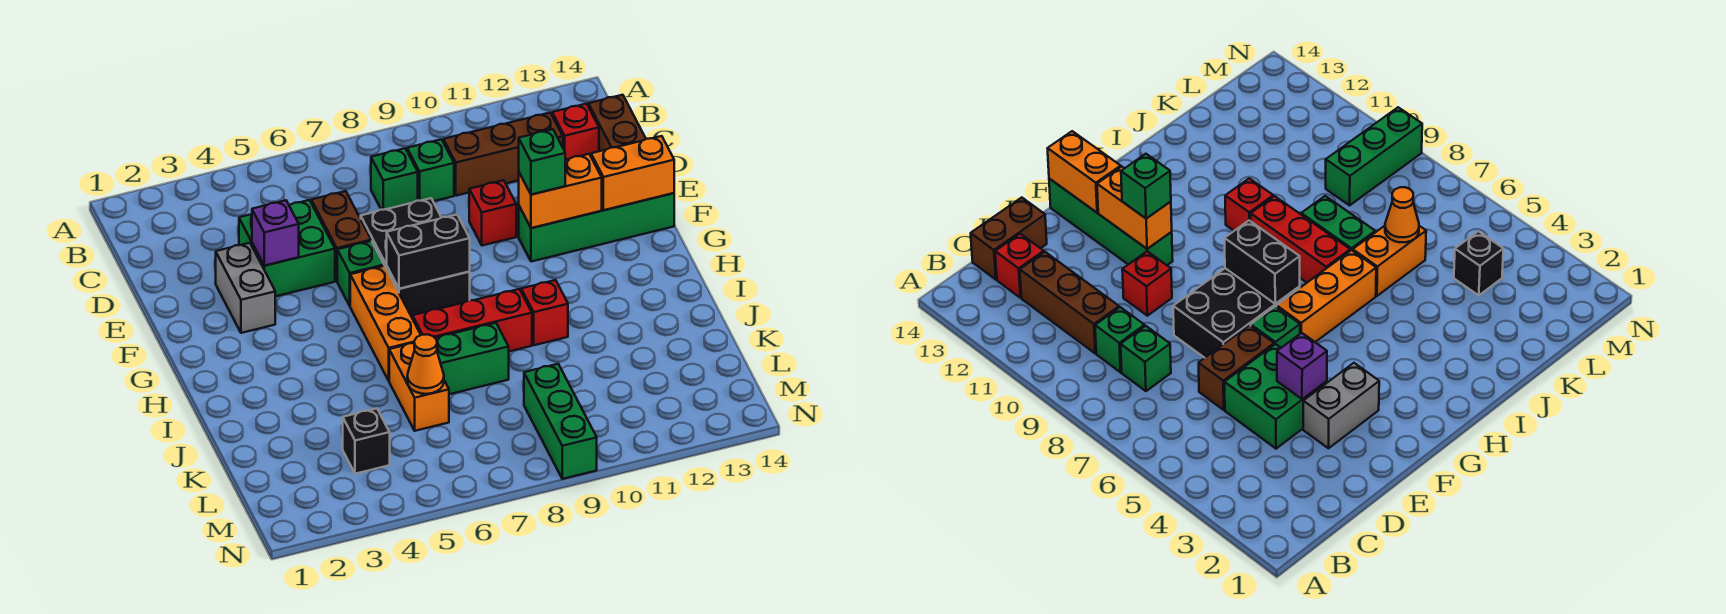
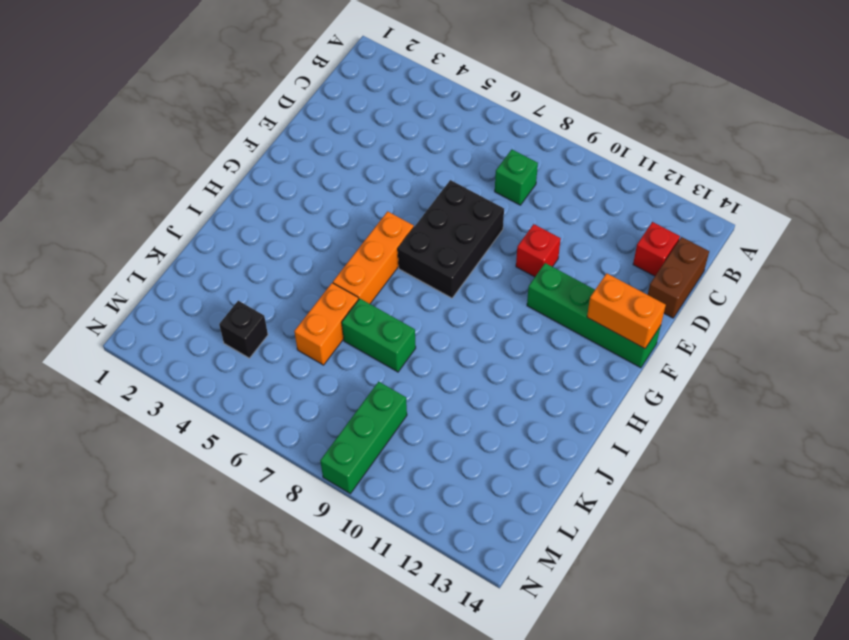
none -> green 1x1 brick [407,139,454,201]
none -> brown 1x3 brick [443,113,563,196]
none -> green 2x2 brick [239,200,335,296]

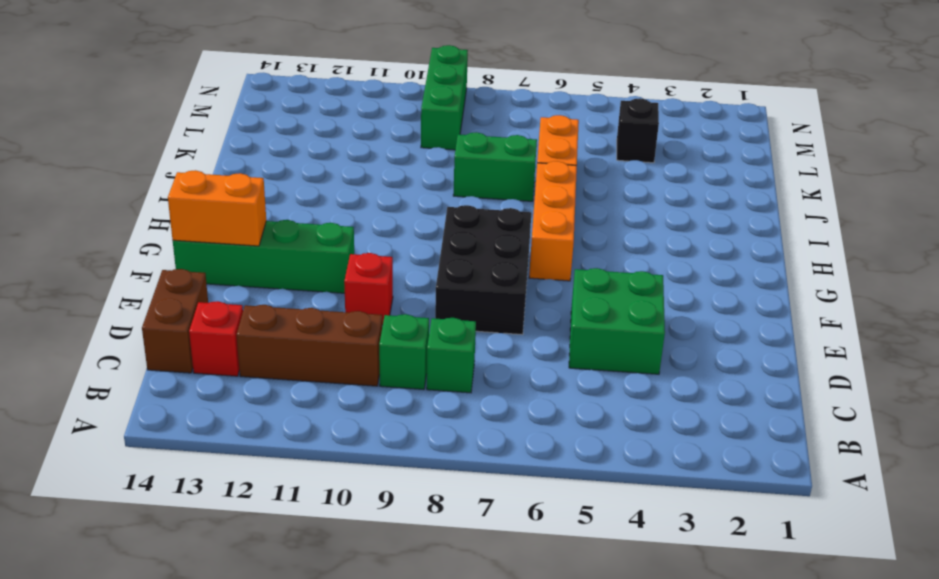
none -> brown 1x2 brick [311,191,371,281]
none -> grey 1x2 brick [216,243,275,333]
none -> green 1x1 brick [337,241,384,306]

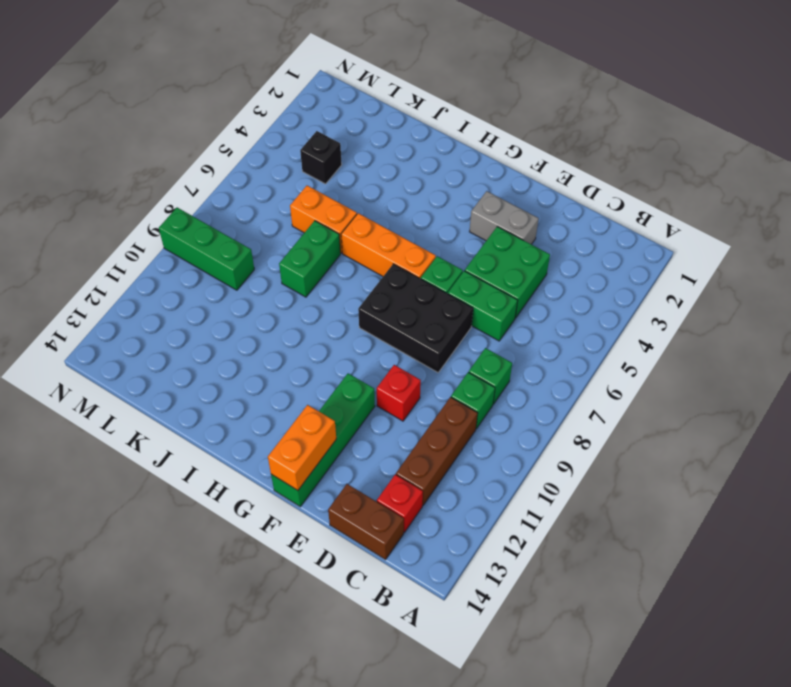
green 1x2 brick [448,271,518,341] -> brown 1x2 brick [311,191,371,281]
none -> red 1x3 brick [413,289,532,351]
none -> red 1x1 brick [521,280,568,345]
none -> purple 1x1 brick [252,200,299,266]

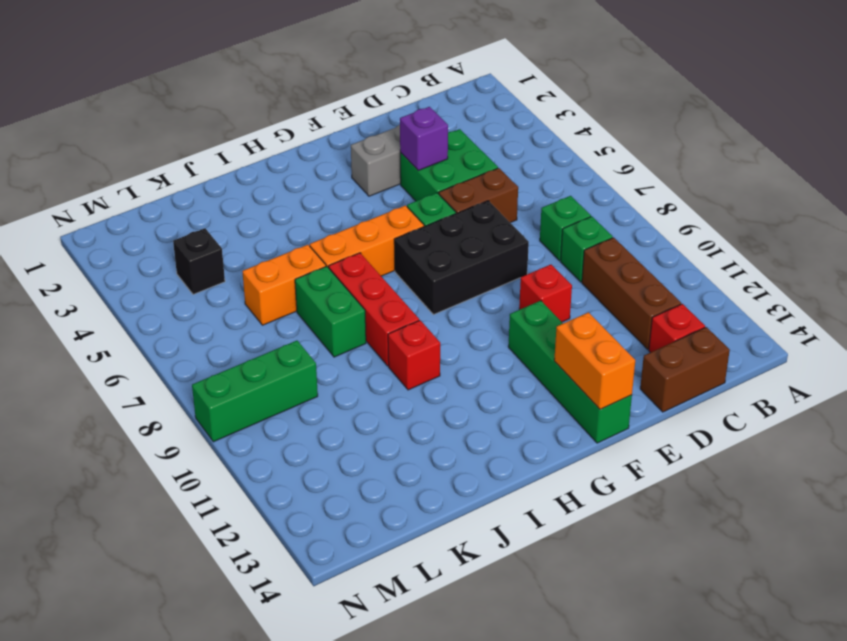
none -> orange 1x2 brick [519,154,602,228]
none -> black 1x2 brick [387,215,470,289]
none -> orange 1x1 cone [407,334,444,394]

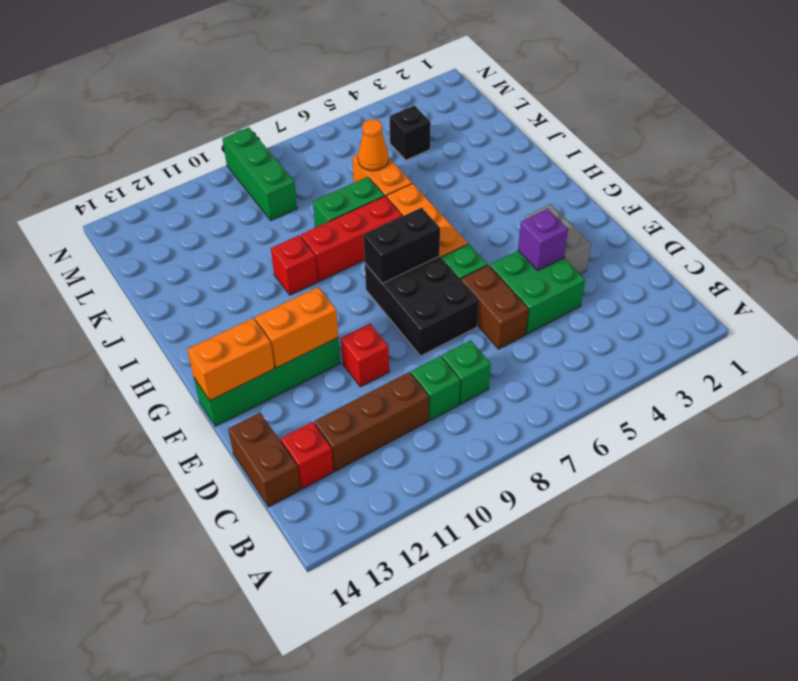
none -> green 1x1 brick [519,129,565,195]

